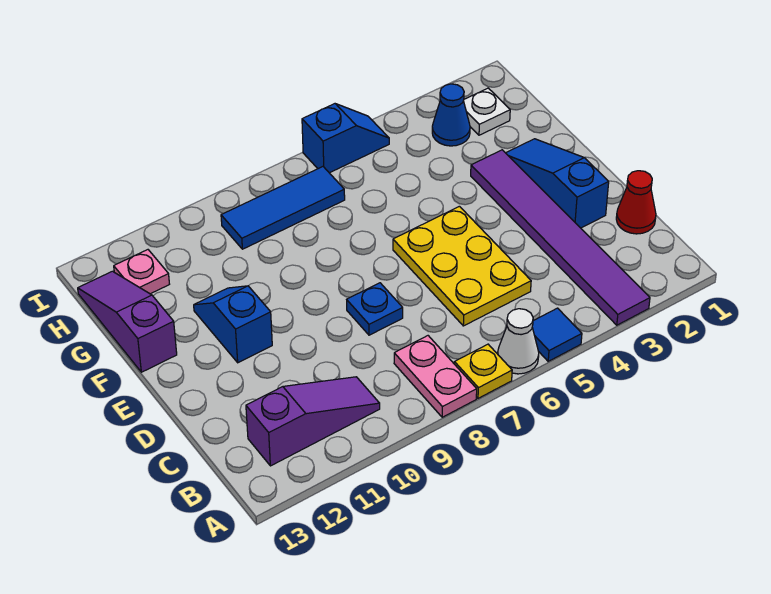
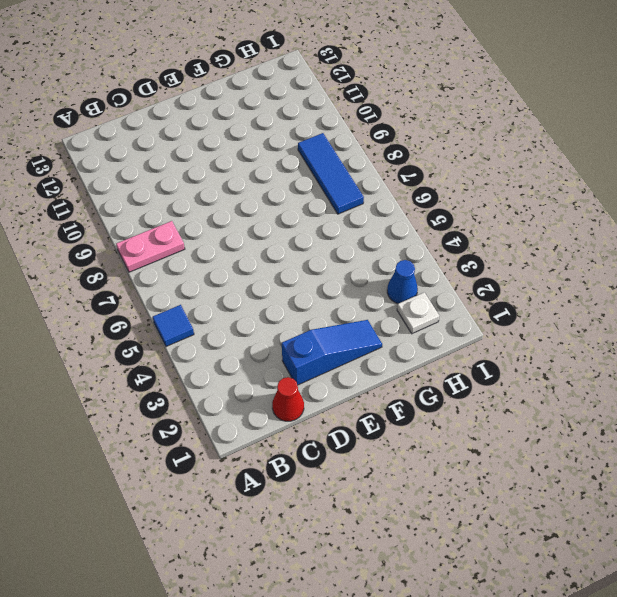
none -> purple 1x6 tile [471,150,650,325]
none -> white 1x1 cone [498,309,539,374]
none -> yellow 1x1 plate [454,344,512,398]

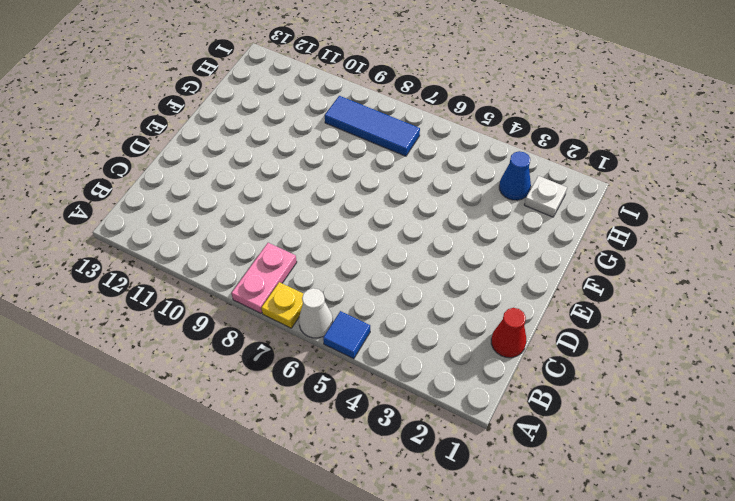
none -> purple 1x6 tile [471,150,650,325]
none -> purple 1x3 slope [246,377,380,466]
none -> yellow 2x3 plate [393,206,531,326]

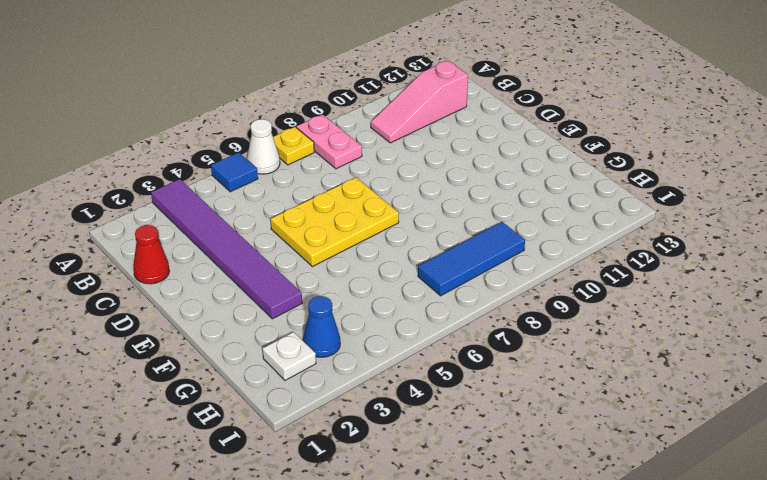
pink 1x3 slope [371,60,468,143] -> purple 1x3 slope [246,377,380,466]
yellow 2x3 plate [271,177,399,267] -> yellow 2x3 plate turned to [393,206,531,326]
none -> blue 1x3 slope [506,139,609,228]
none -> blue 1x1 plate [347,283,403,335]
none -> blue 1x2 slope [194,286,272,363]

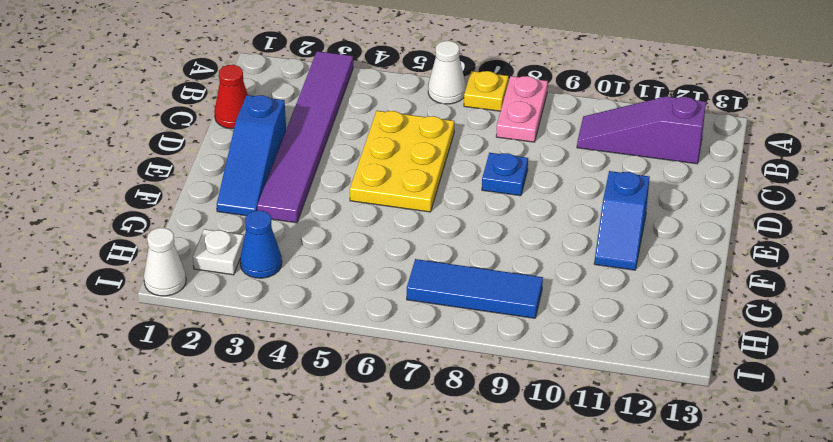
white 1x1 cone [144,228,186,296] -> none
none -> blue 1x1 tile [532,308,582,361]
none -> purple 1x3 slope [78,271,177,372]
none -> pink 1x1 plate [114,250,169,294]

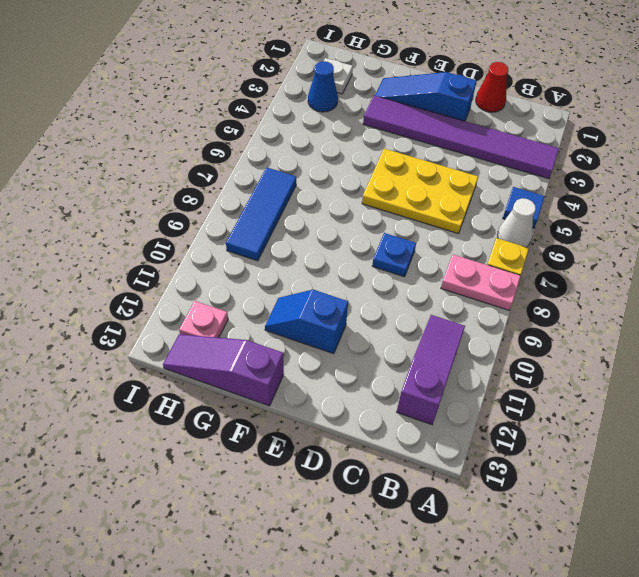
none -> blue 1x2 slope [302,104,389,173]

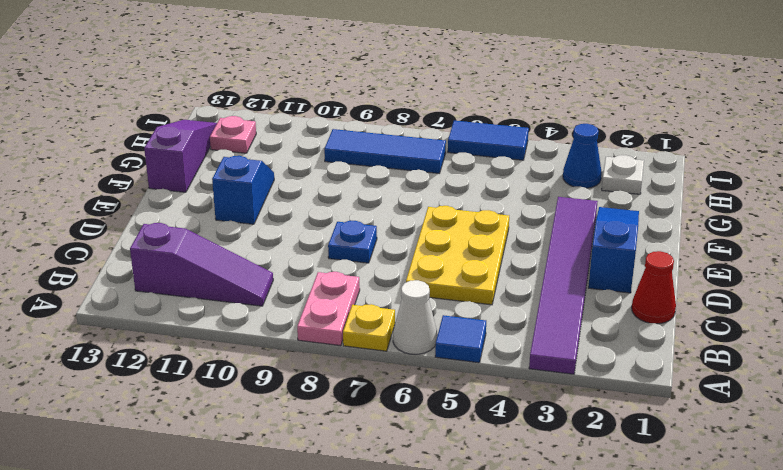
blue 1x2 tile [448,121,529,160] -> blue 1x2 slope [302,104,389,173]

